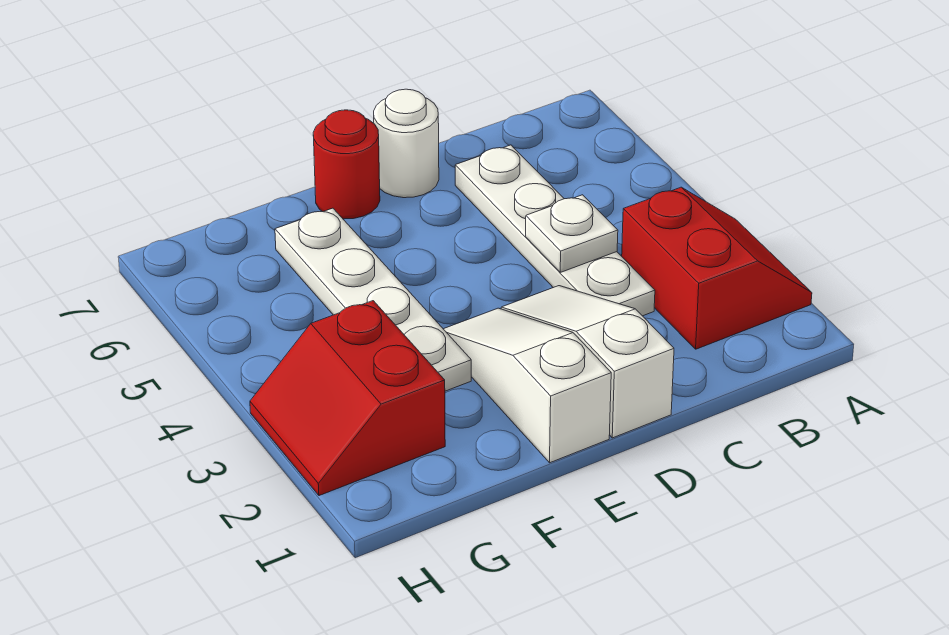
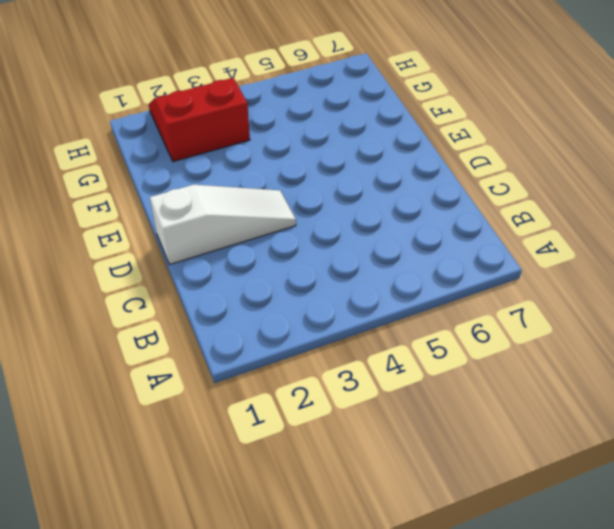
none -> red 2x2 slope [622,187,812,349]
none -> white 1x4 plate [455,145,655,316]

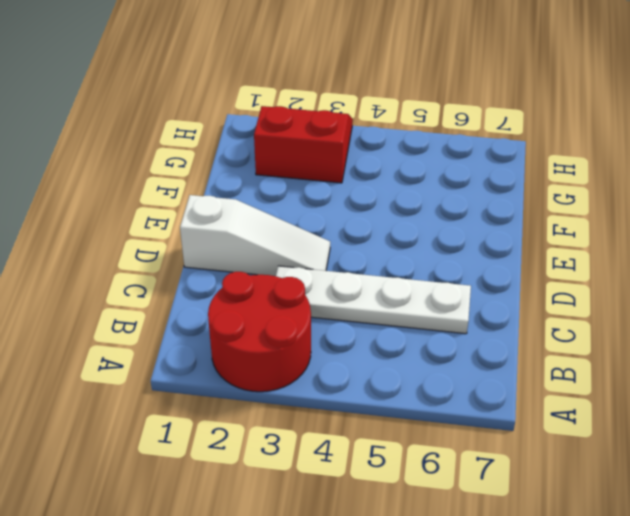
red 2x2 round brick [208,272,311,392] -> red 2x2 slope [622,187,812,349]
none -> white 1x1 round brick [374,89,439,198]
none -> white 1x3 slope [444,308,611,463]

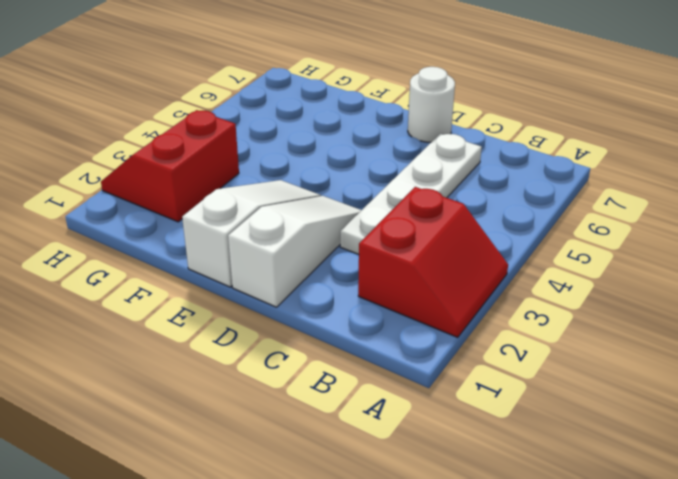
none -> red 1x1 round brick [313,110,380,219]
none -> white 1x4 plate [275,208,471,391]

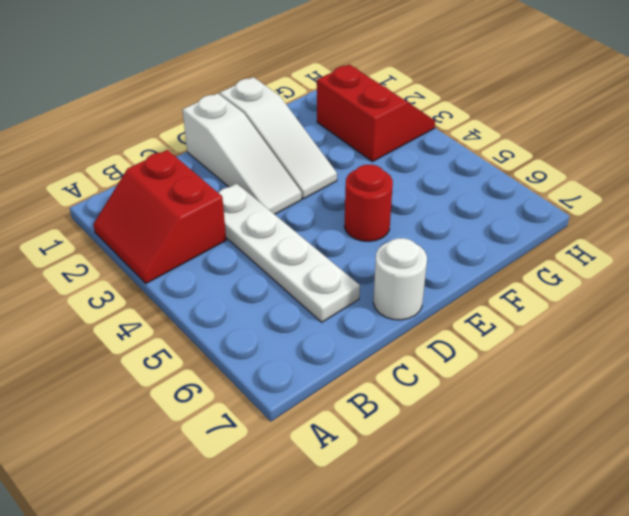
red 1x1 round brick [344,165,393,241] -> red 1x1 round brick moved to [313,110,380,219]
none -> white 1x4 plate [275,208,471,391]
none -> white 1x1 plate [526,195,618,272]

